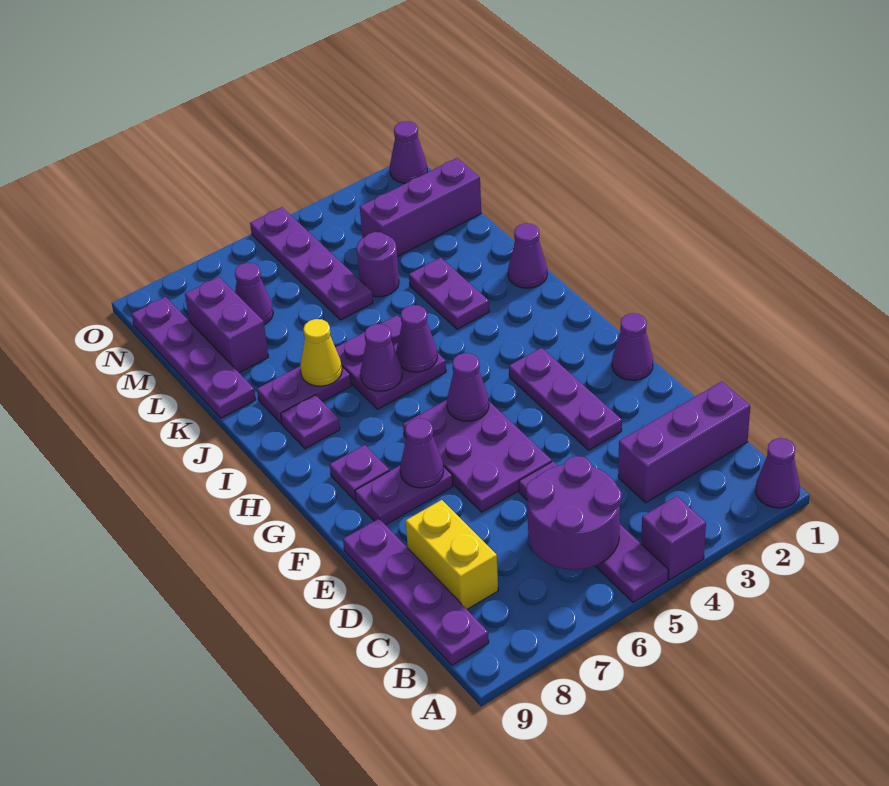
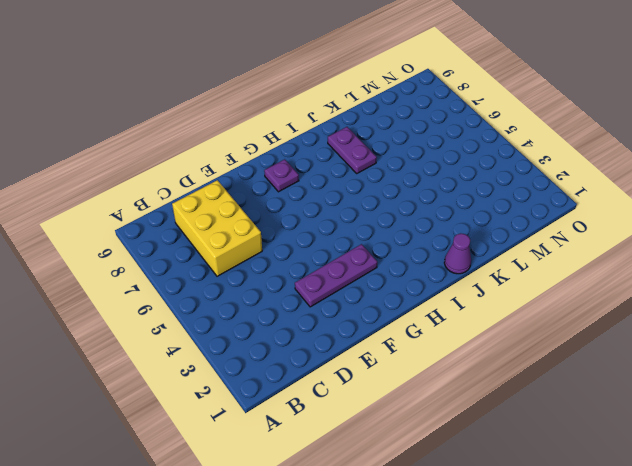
yellow 2x3 brick [172,180,262,276] -> yellow 1x2 brick [406,500,498,609]
none -> purple 1x1 cone [756,438,800,508]
none -> purple 1x1 brick [641,496,706,580]
none -> purple 1x4 plate [519,462,668,602]

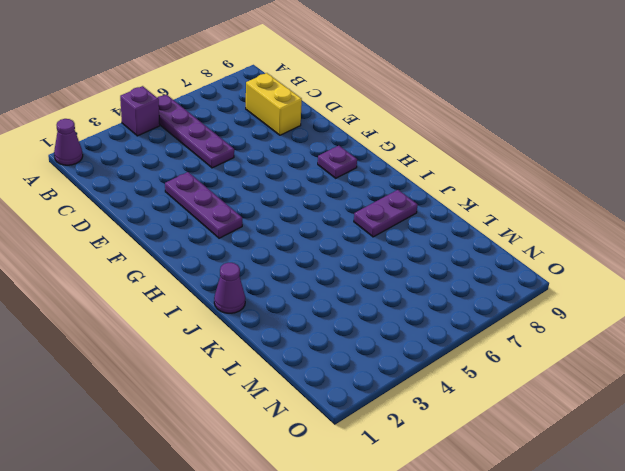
none -> purple 1x4 plate [343,519,489,665]
none -> purple 1x3 brick [618,382,750,503]
none -> purple 2x3 plate [403,400,552,512]

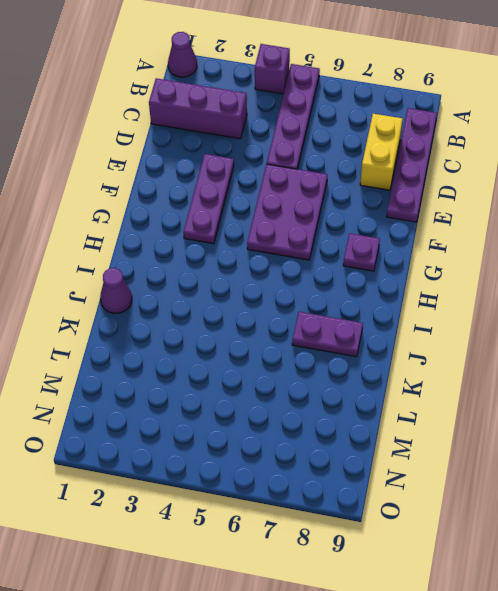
none -> purple 1x1 cone [612,313,653,380]
none -> purple 1x2 plate [355,466,453,525]
none -> purple 2x2 plate [335,315,446,409]

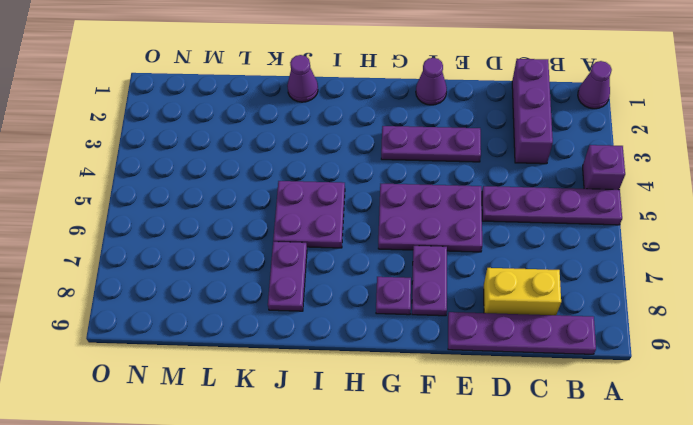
none -> purple 1x1 plate [281,395,340,449]
none -> purple 1x2 plate [409,258,489,329]
none -> purple 1x4 plate [132,297,256,418]

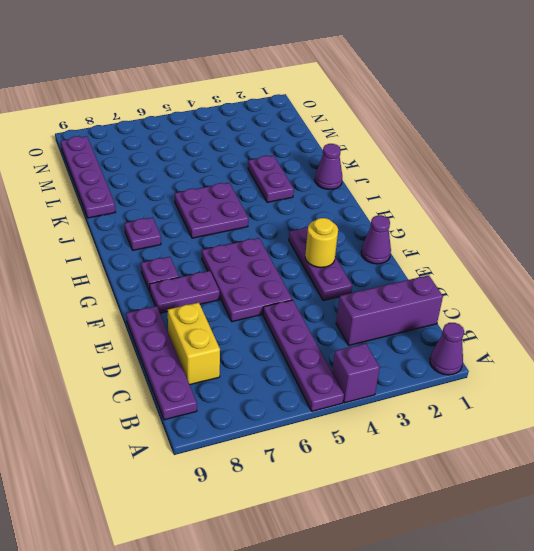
yellow 1x1 round brick [305,218,338,268] -> none
none -> purple 1x2 plate [257,366,351,424]
none -> purple 1x1 round brick [357,232,399,297]
none -> purple 1x4 plate [250,207,373,320]

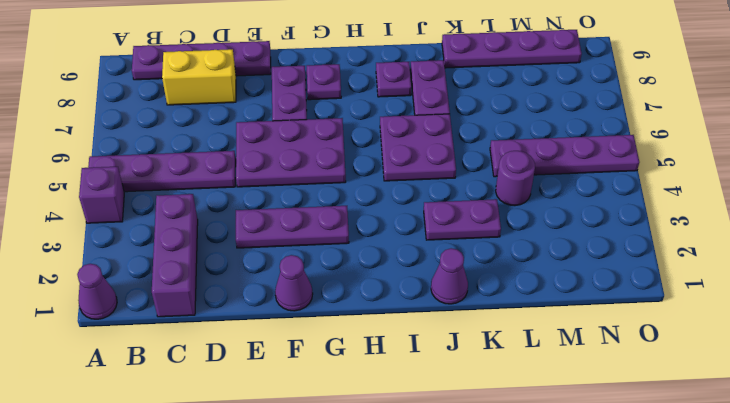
none -> purple 1x2 brick [185,277,268,373]
none -> purple 1x3 brick [360,158,481,257]
none -> purple 1x1 cone [235,263,273,325]

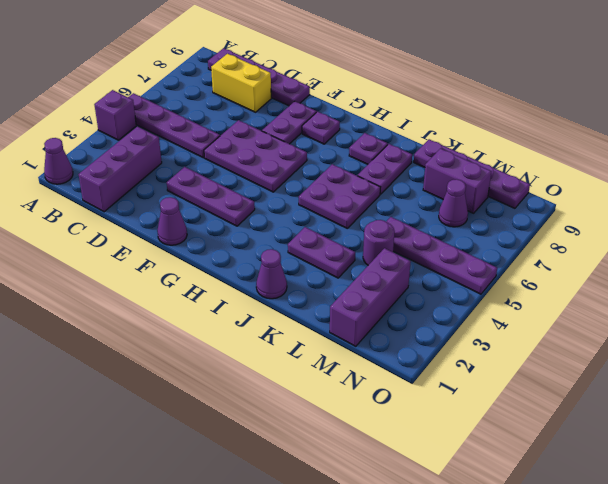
none -> purple 1x1 cone [390,121,427,183]
none -> purple 2x2 round brick [526,456,622,570]
none -> purple 1x1 cone [400,418,444,488]

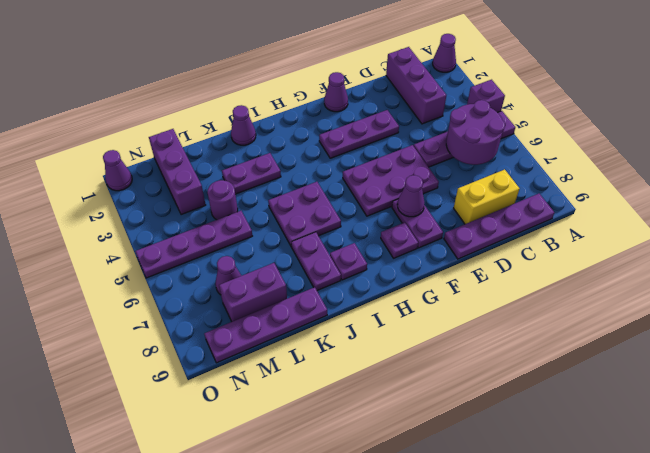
none -> purple 1x1 cone [447,353,489,421]
none -> purple 1x1 cone [396,305,437,372]
none -> purple 1x1 cone [360,324,402,391]

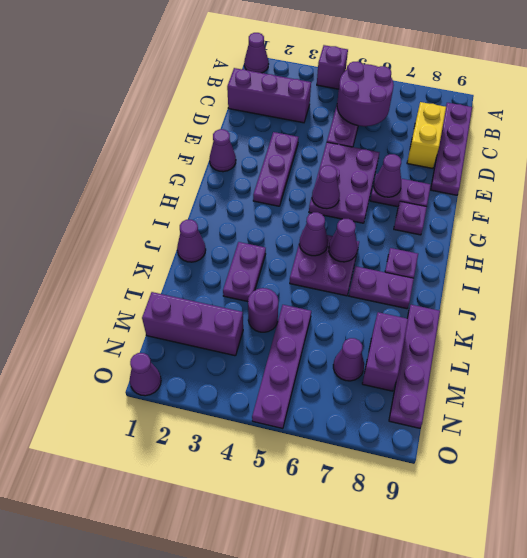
none -> yellow 1x1 cone [300,319,342,386]

